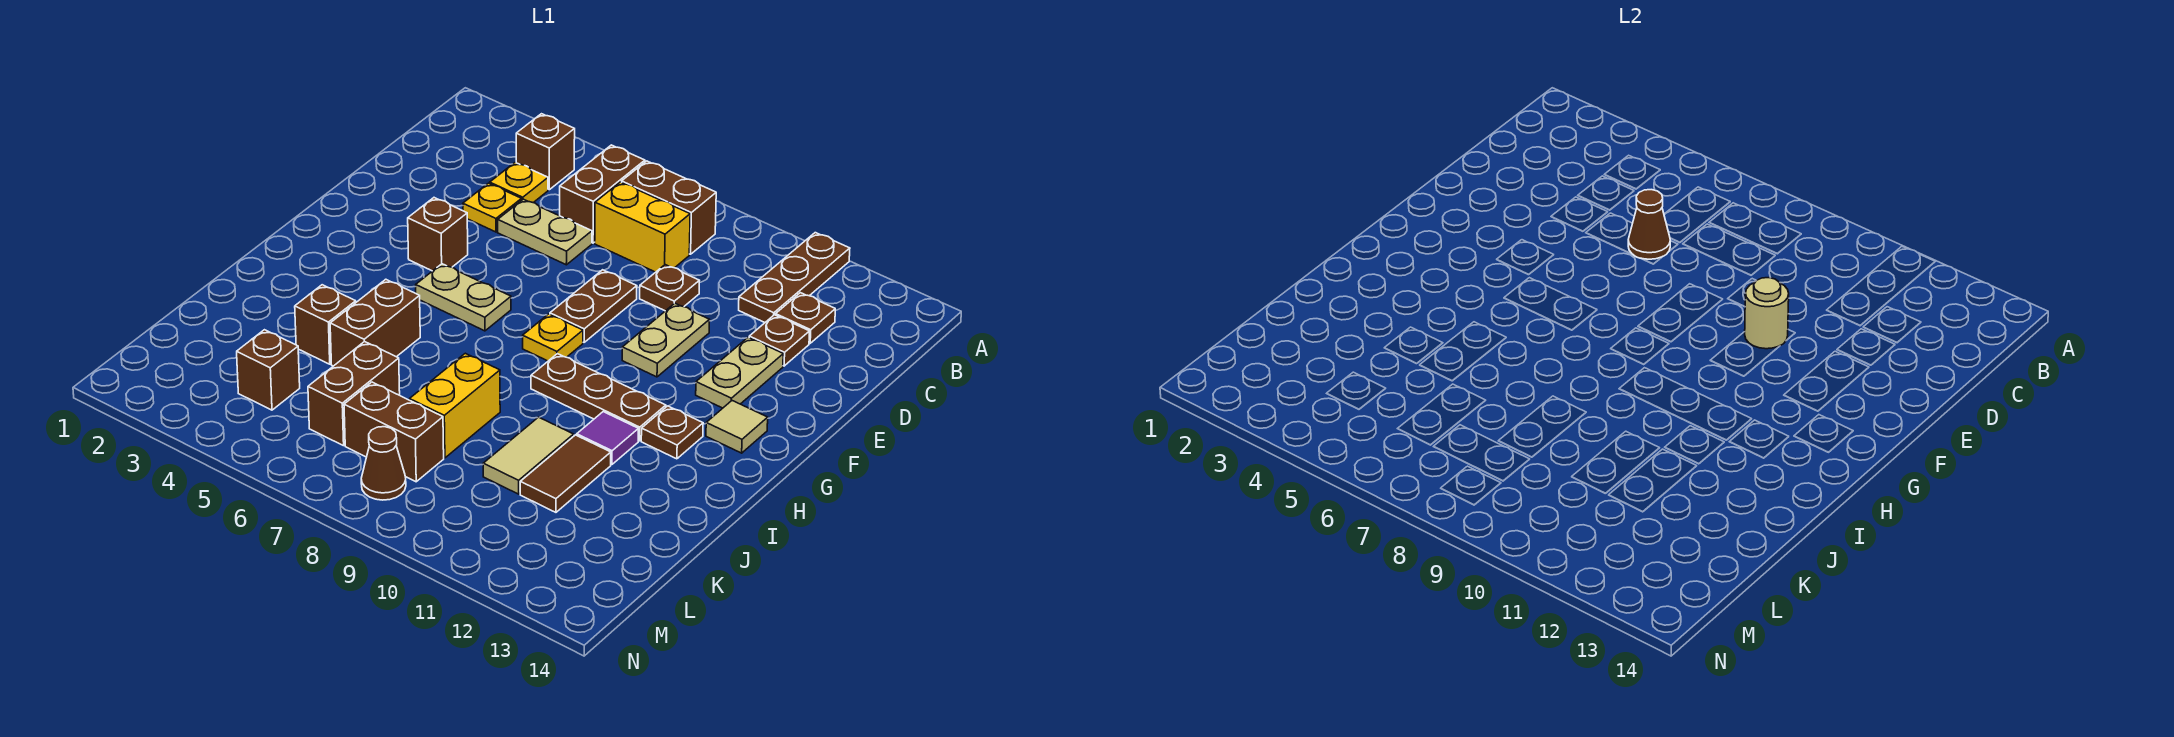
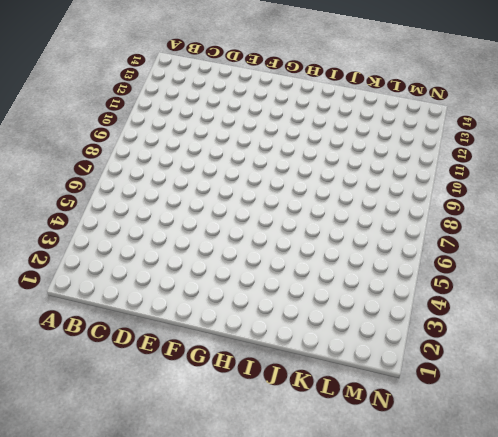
none -> brown 1x3 plate [739,233,850,322]
none -> brown 1x1 brick [516,114,575,190]
none -> brown 1x2 brick [560,145,645,243]
none -> brown 1x2 brick [622,161,716,254]

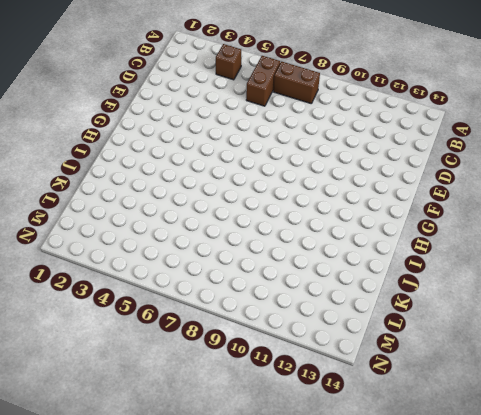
none -> brown 1x3 plate [739,233,850,322]
none -> yellow 1x1 plate [490,162,548,203]
none -> yellow 1x2 brick [595,182,690,272]
none -> brown 1x1 plate [776,293,835,343]

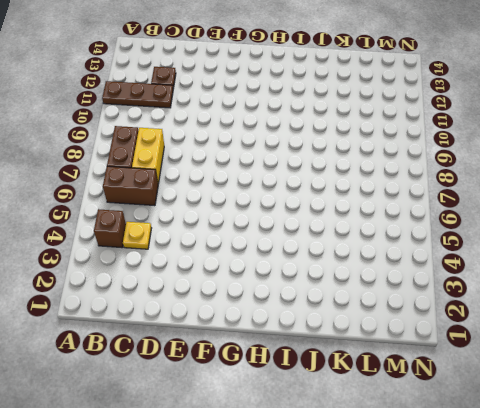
none -> yellow 1x1 plate [463,183,522,232]
none -> tan 1x2 plate [498,199,592,265]
none -> brown 1x1 plate [640,265,699,311]
none -> brown 1x1 plate [749,315,810,366]

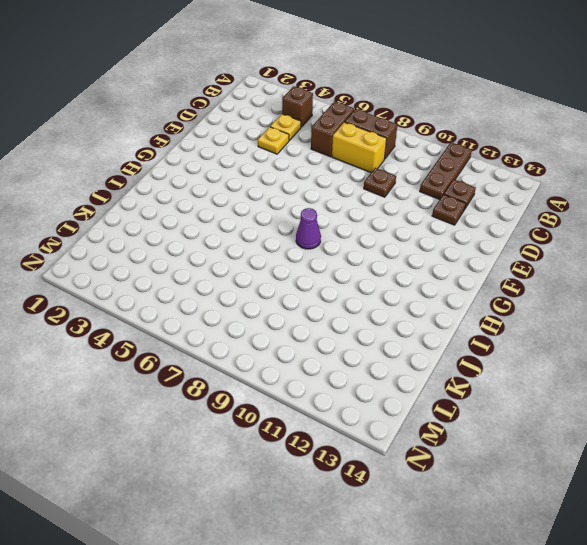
purple 1x1 cone [296,208,321,249] -> none
none -> tan 1x2 plate [498,199,592,265]
none -> brown 1x2 plate [550,270,637,342]
none -> tan 1x2 plate [622,303,710,377]
none -> tan 1x2 plate [696,337,783,408]

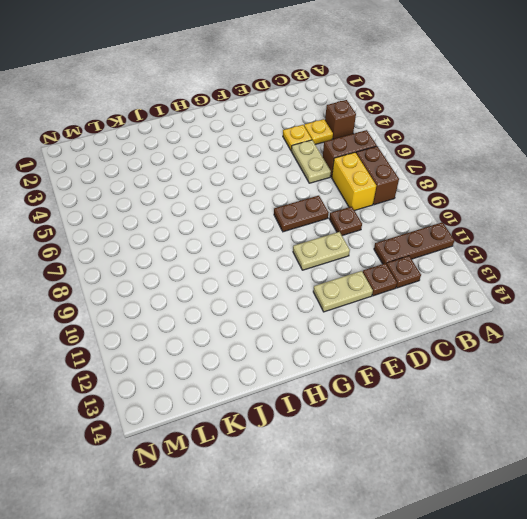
none -> brown 1x1 brick [408,198,468,271]
none -> tan 1x2 plate [416,264,511,331]
none -> yellow 1x1 plate [523,314,583,361]
none -> tan 1x1 tile [706,401,768,453]

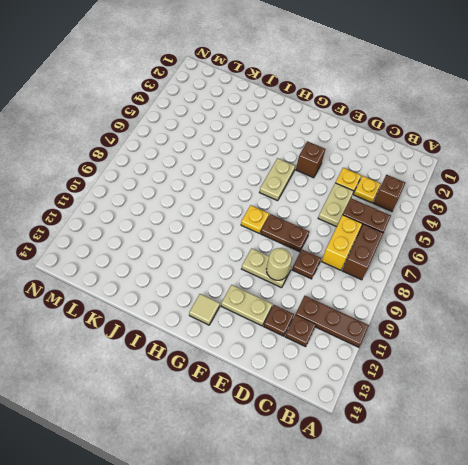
none -> brown 1x3 plate [531,354,666,441]
none -> brown 1x1 plate [641,406,703,459]
none -> brown 1x2 brick [330,279,420,366]
none -> purple 1x1 tile [577,412,638,464]

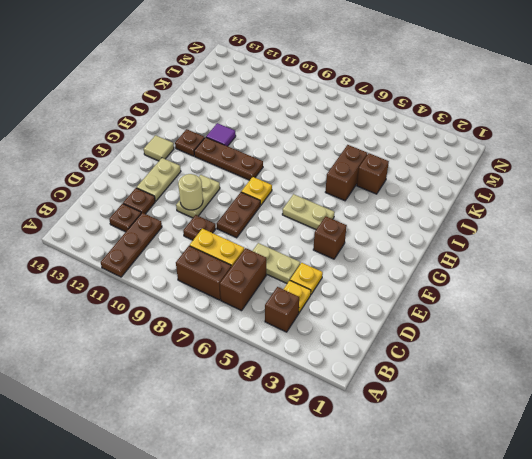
none -> yellow 1x2 brick [410,353,500,458]
none -> tan 1x2 tile [483,417,574,494]
none -> brown 1x2 tile [520,435,611,512]
none -> brown 1x2 brick [308,341,400,446]

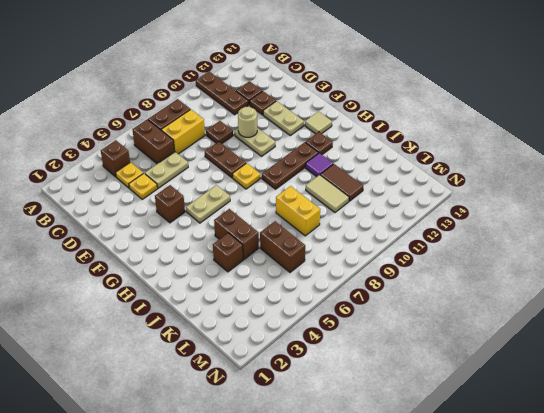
none -> brown 1x1 brick [237,330,300,410]
none -> brown 1x2 brick [344,382,444,482]
none -> brown 1x1 cone [361,427,406,500]
none -> brown 1x1 cone [1628,190,1670,259]

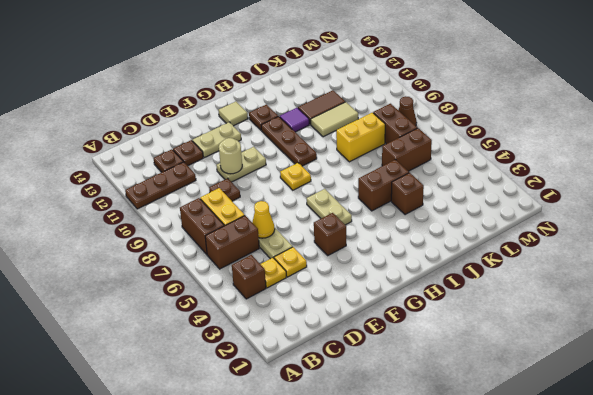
yellow 1x1 cone [252,201,275,238] -> brown 1x1 cone [1628,190,1670,259]
none -> brown 1x2 plate [550,270,637,342]
none -> brown 1x1 brick [237,330,300,410]

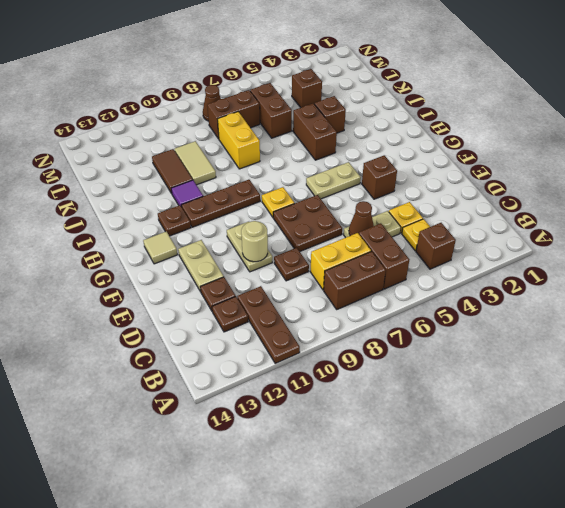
brown 2x2 plate [273,195,342,252] -> brown 1x2 plate [550,270,637,342]

